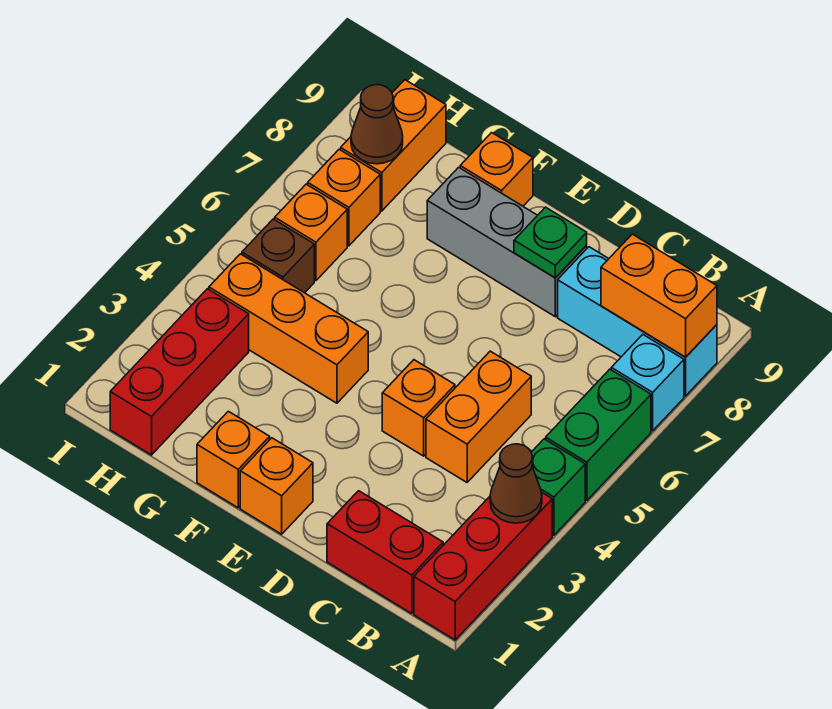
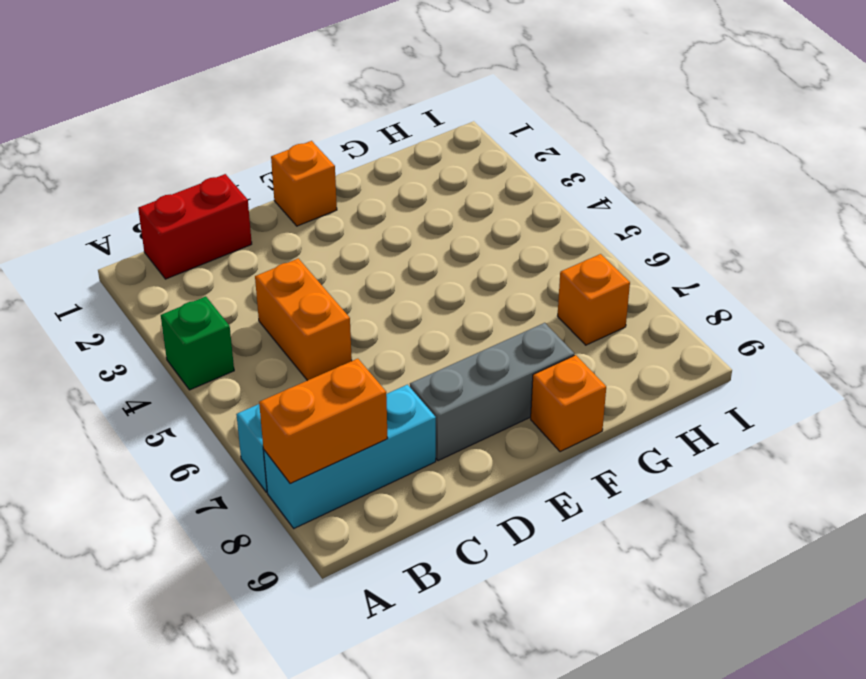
none -> red 1x3 brick [414,492,552,640]
none -> green 1x2 brick [546,369,651,501]
none -> orange 1x1 brick [382,360,455,456]

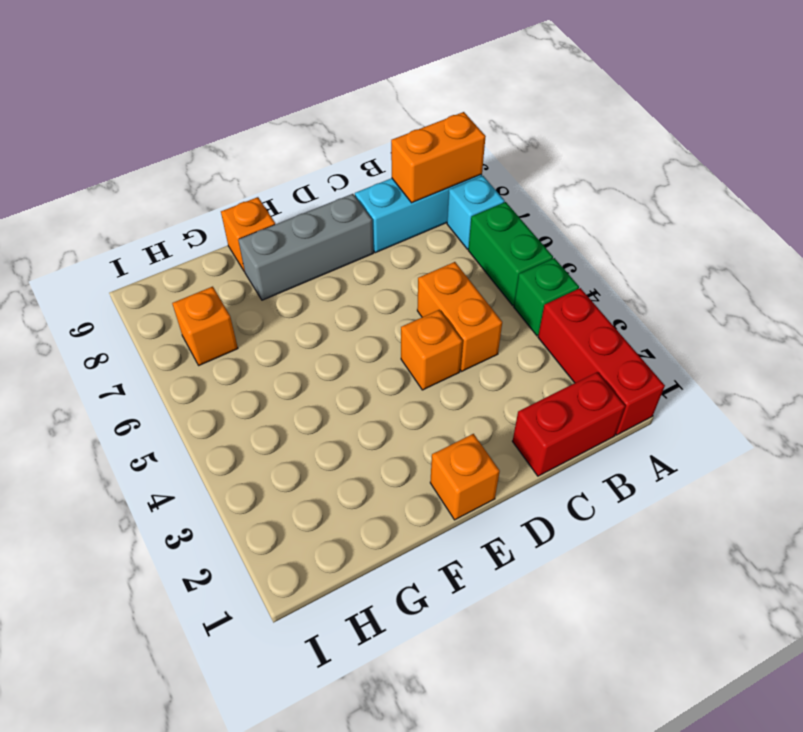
none -> orange 1x1 brick [197,411,270,508]
none -> orange 1x3 brick [209,254,368,403]
none -> red 1x3 brick [110,289,249,455]

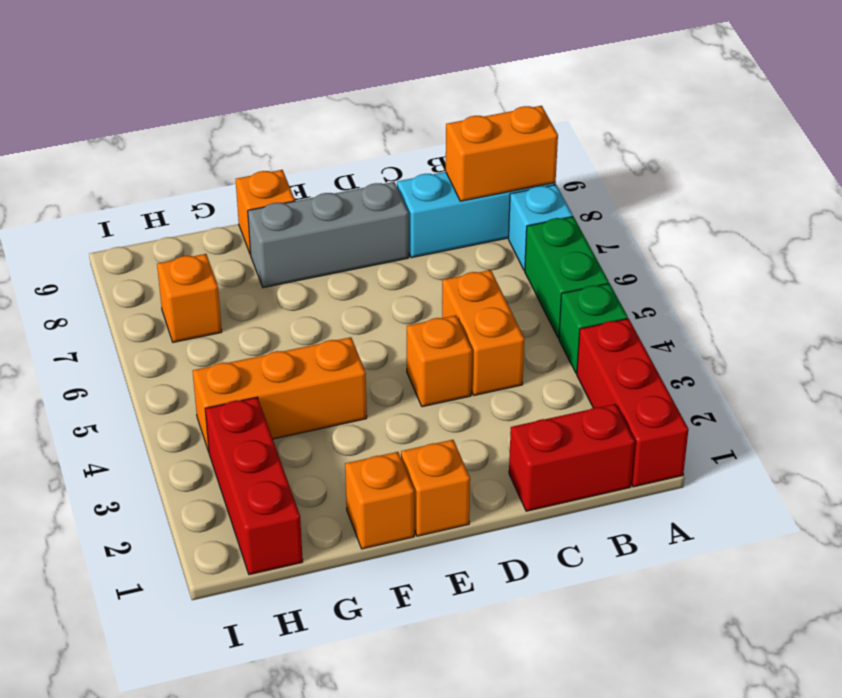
none -> brown 1x1 brick [242,219,314,293]
none -> orange 1x1 brick [275,184,347,281]
none -> orange 1x2 brick [341,80,446,211]

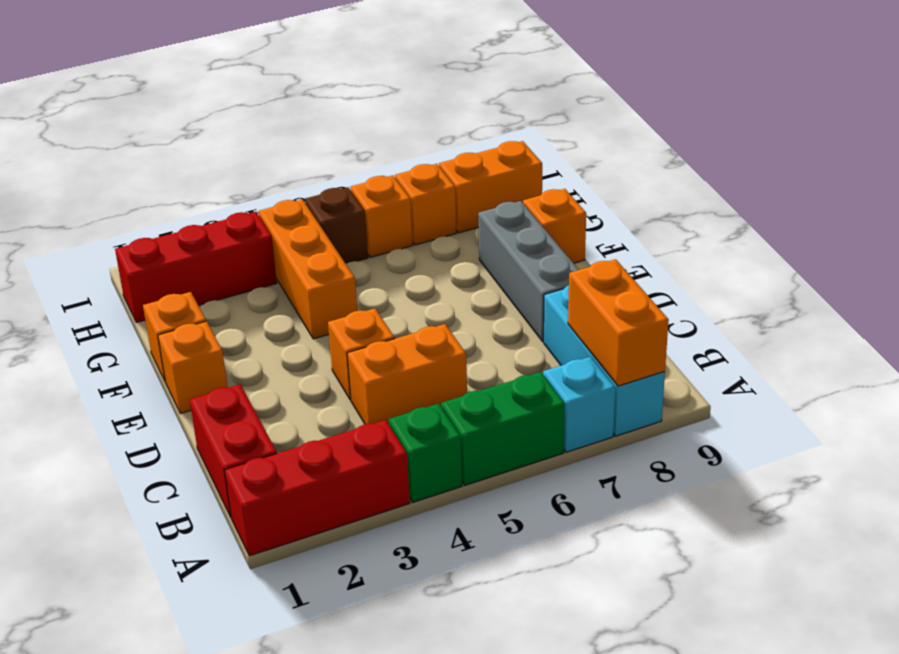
none -> brown 1x1 cone [490,444,542,523]
none -> green 1x1 plate [514,207,587,278]
none -> brown 1x1 cone [351,85,403,164]

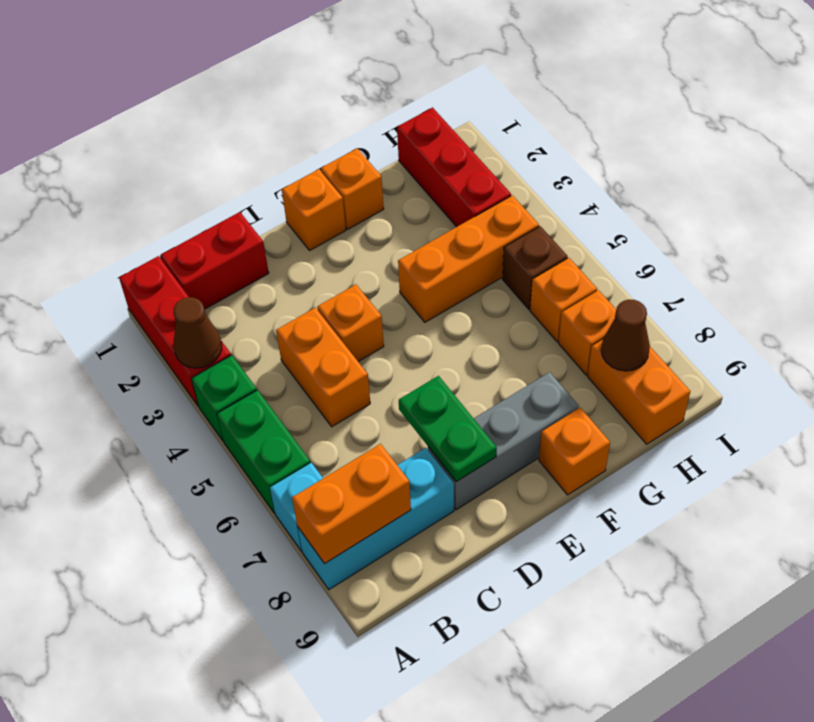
green 1x2 plate [399,376,497,482] -> green 1x1 plate [514,207,587,278]

